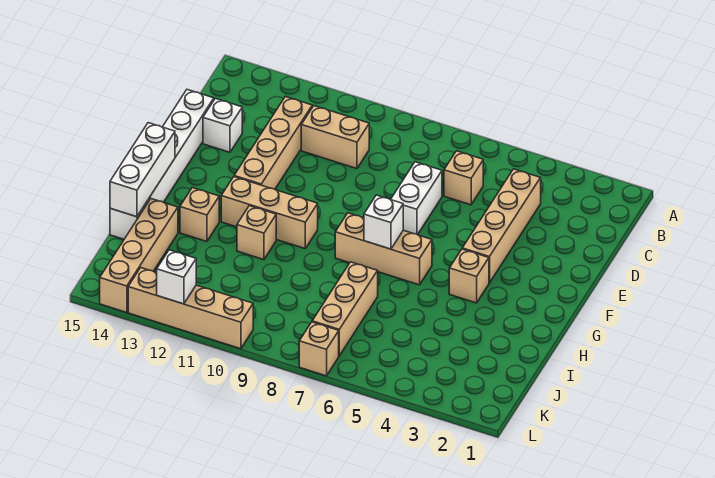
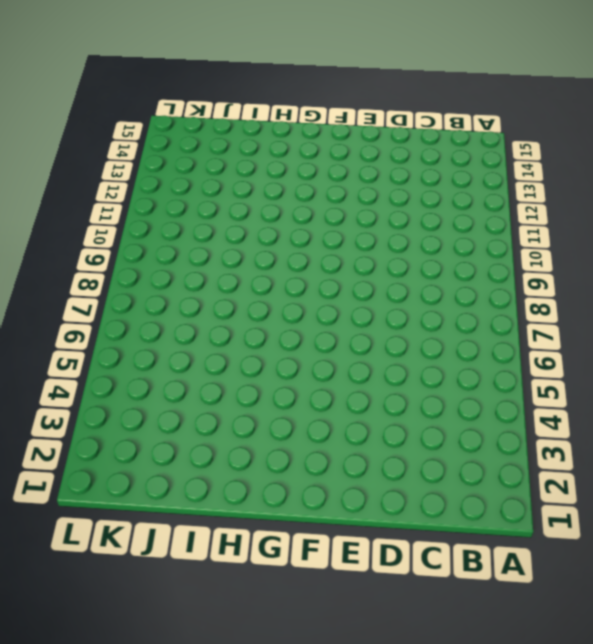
none -> tan 1x4 brick [462,169,541,283]
none -> tan 1x1 brick [444,151,483,205]
none -> tan 1x2 brick [301,106,369,169]

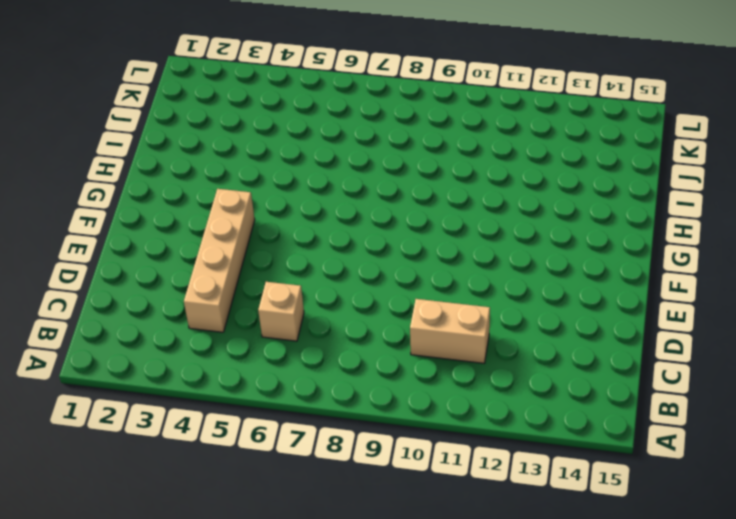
none -> tan 1x4 brick [234,97,312,189]
none -> white 1x2 brick [391,162,442,235]
none -> white 1x1 brick [203,98,242,152]

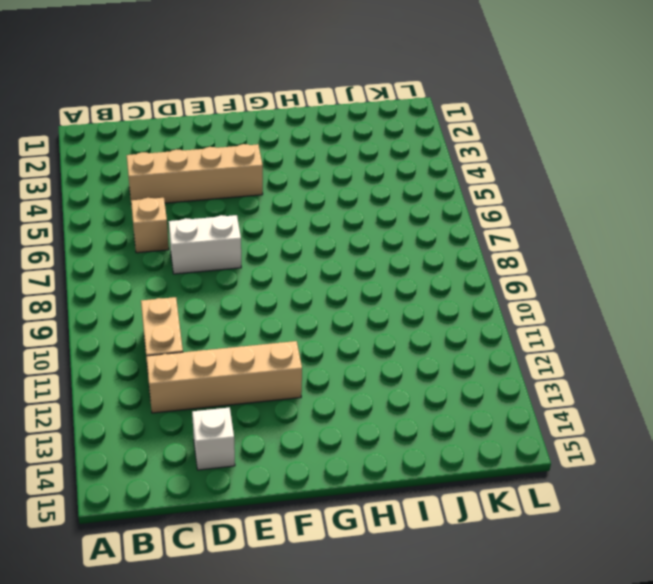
none -> white 1x6 brick [110,90,214,239]
none -> tan 1x1 brick [449,249,489,303]
none -> tan 1x3 brick [335,213,432,285]

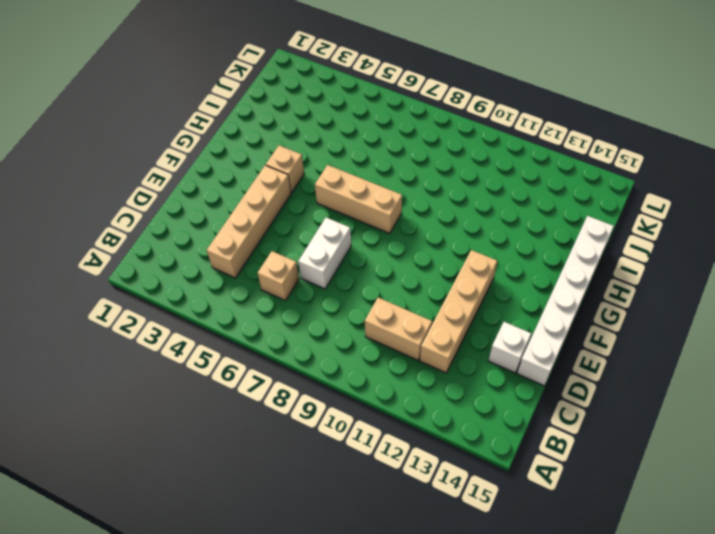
none -> tan 1x3 brick [221,177,318,248]
none -> tan 1x1 brick [237,206,276,260]
none -> tan 1x1 brick [180,188,219,241]

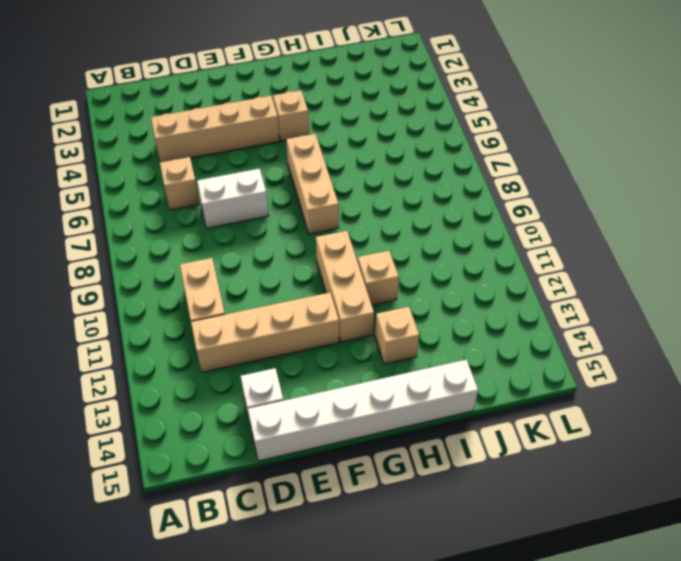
none -> tan 1x3 brick [312,262,378,356]
none -> tan 1x4 brick [100,199,178,313]
none -> tan 1x1 brick [299,322,339,376]

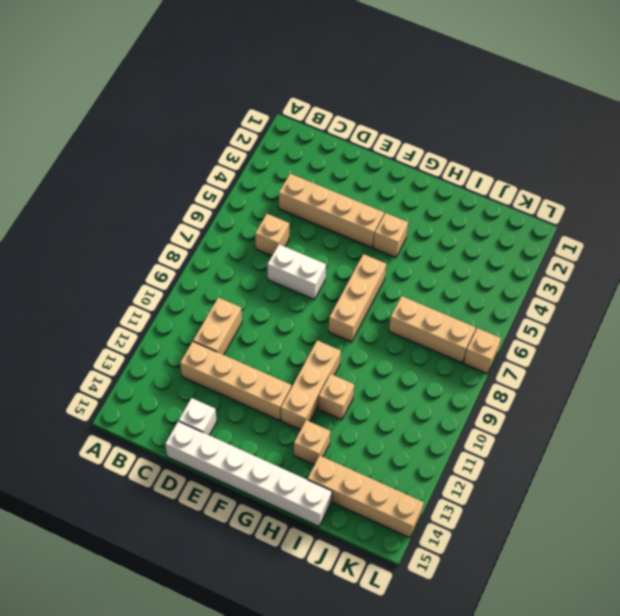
none -> tan 1x4 brick [128,268,253,349]
none -> white 1x1 brick [364,195,403,249]
none -> white 1x3 brick [110,123,175,217]

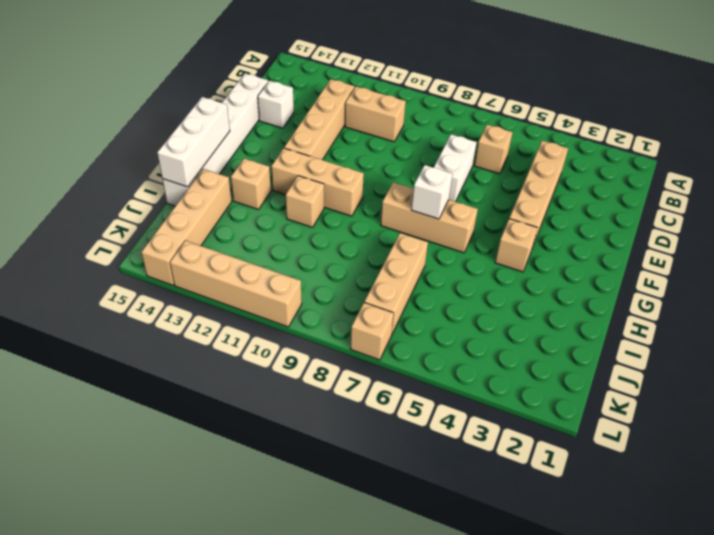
none -> white 1x1 brick [157,250,196,304]

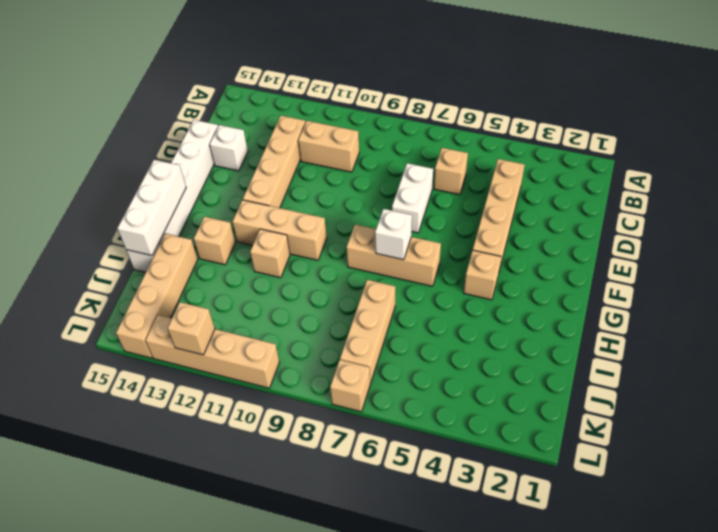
tan 1x1 brick [167,302,215,355] -> white 1x1 brick [157,250,196,304]

